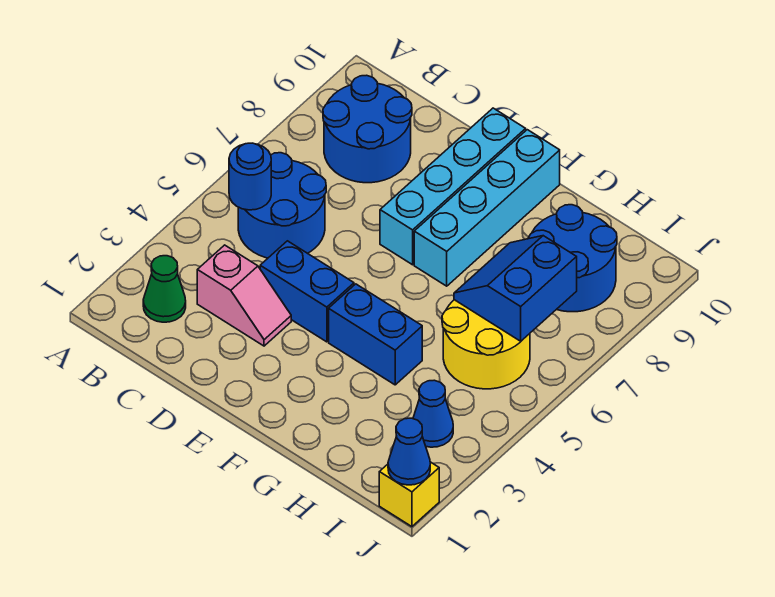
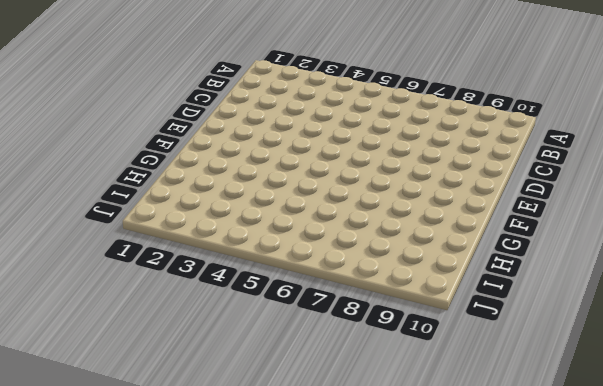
none -> green 1x1 cone [143,256,186,322]
none -> blue 2x2 round brick [238,153,326,258]
none -> blue 2x2 round brick [323,75,412,183]

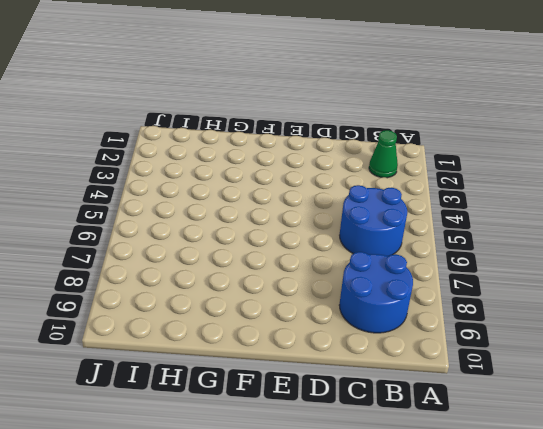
none -> pink 1x2 slope [197,245,291,346]
none -> blue 1x2 brick [260,241,354,342]
none -> cyan 1x4 brick [380,108,526,265]

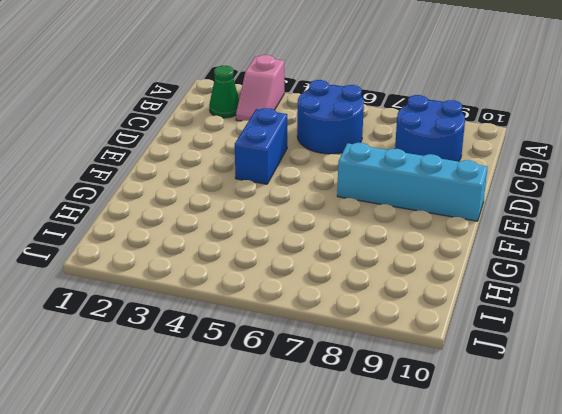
pink 1x2 slope [236,55,284,121] -> pink 1x2 slope moved to [197,245,291,346]
none -> blue 1x2 brick [329,284,422,385]
none -> cyan 1x4 brick [414,130,560,286]
none -> yellow 2x2 round brick [442,300,530,389]

